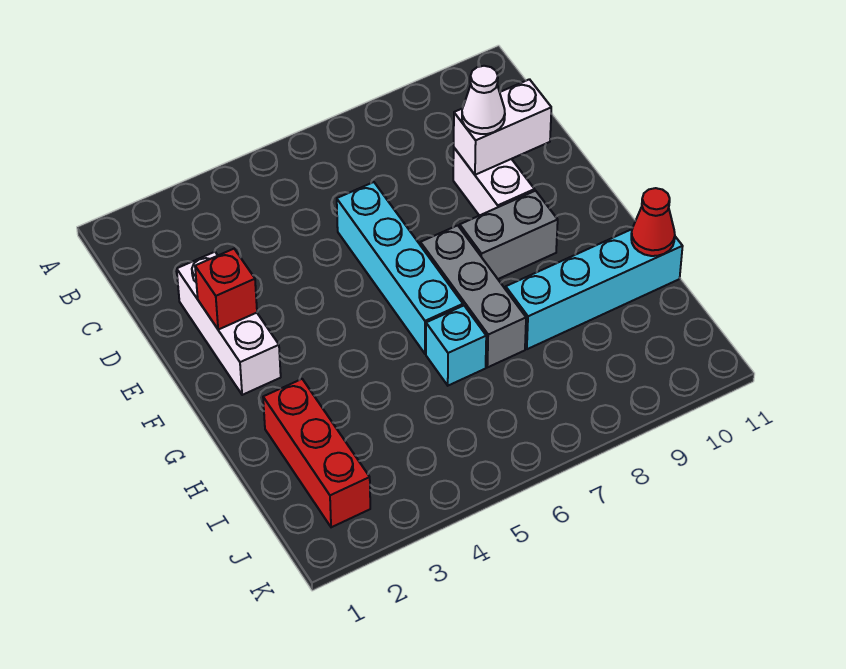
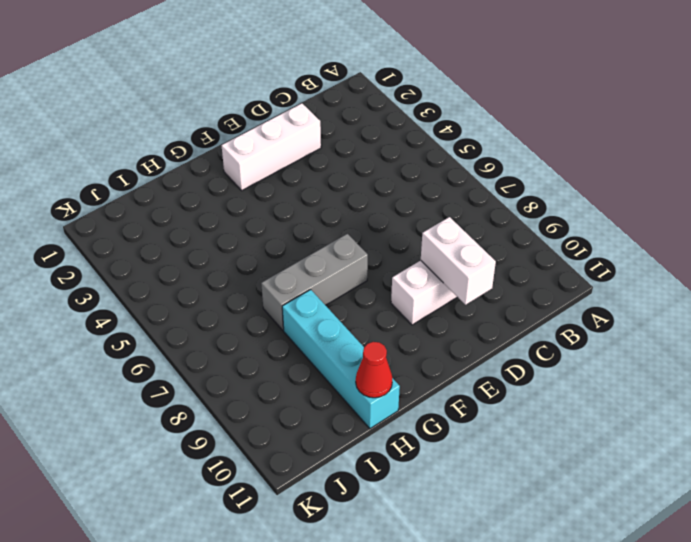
none -> cyan 1x4 brick [337,182,463,354]
none -> grey 1x2 brick [460,191,558,279]
none -> red 1x3 brick [263,379,370,527]

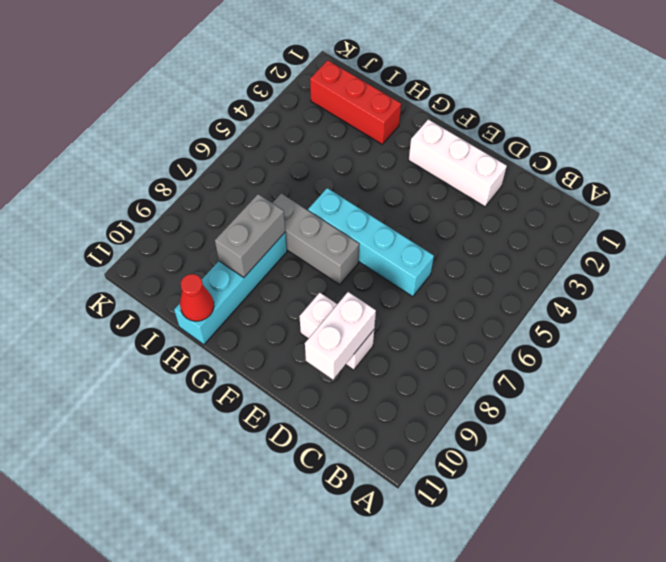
grey 1x2 brick [215,194,285,278] -> grey 1x2 brick moved to [460,191,558,279]
none -> cyan 1x1 brick [426,306,486,386]
none -> red 1x1 brick [195,249,257,330]
none -> white 1x1 cone [462,66,505,134]

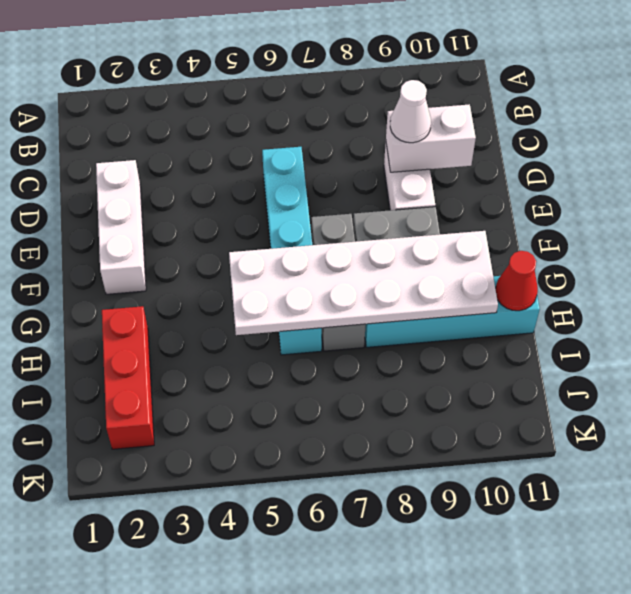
white 2x6 plate [229,231,498,335] -> none
none -> red 1x1 brick [195,249,257,330]

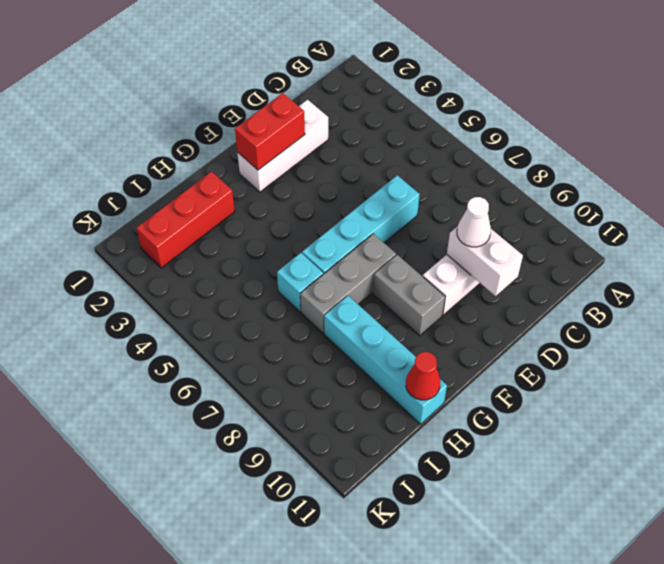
red 1x2 brick [235,93,305,170] -> red 1x1 brick [195,249,257,330]

